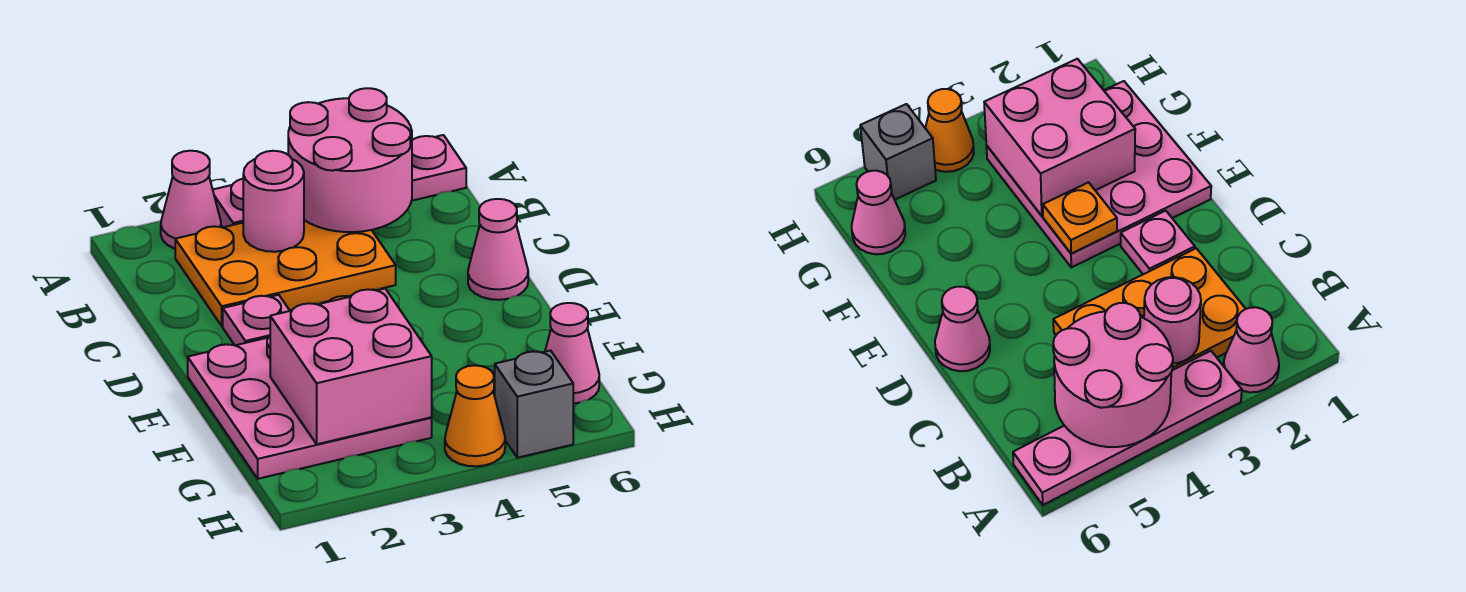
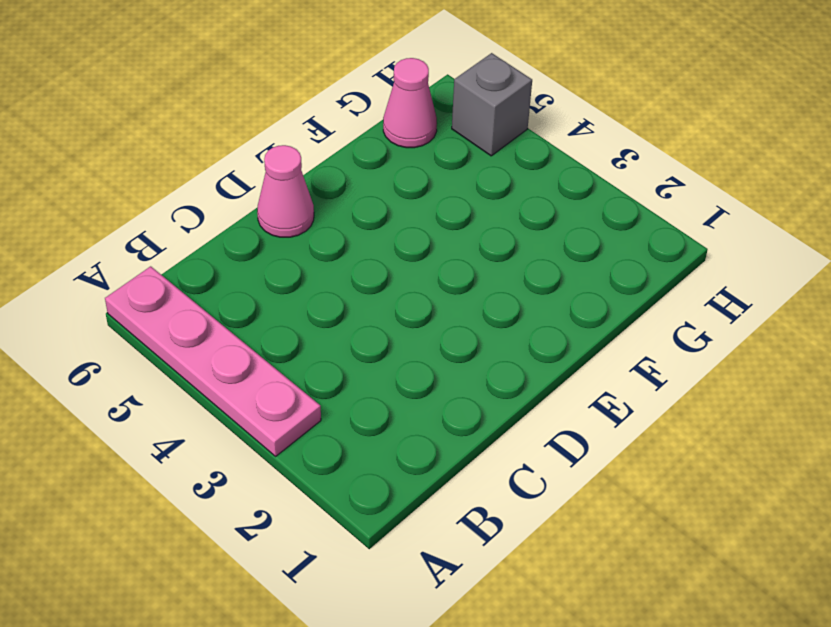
none -> pink 1x1 cone [161,151,221,249]
none -> orange 2x3 plate [175,220,396,326]
none -> pink 1x1 plate [223,295,290,345]

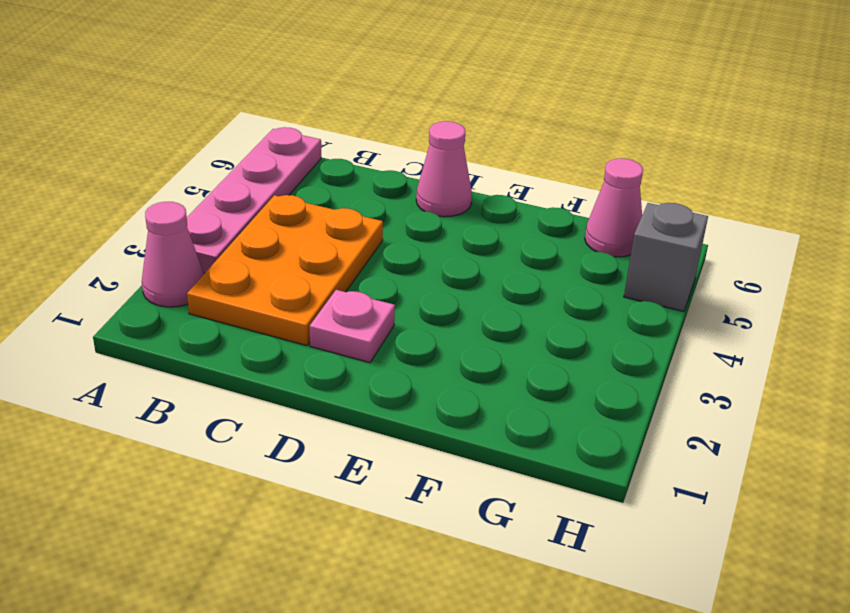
none -> pink 3x3 plate [188,336,432,479]
none -> orange 1x1 cone [445,365,505,466]
none -> pink 2x2 round brick [288,88,412,232]

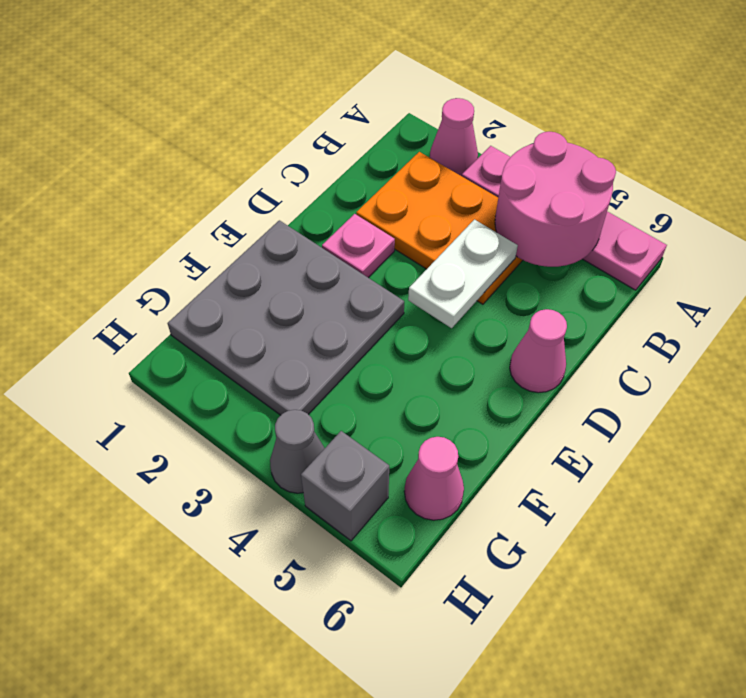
white 1x2 plate [408,220,518,328] -> none
grey 3x3 plate [168,220,404,415] -> pink 3x3 plate [188,336,432,479]
grey 1x1 cone [270,410,325,493] -> orange 1x1 cone [445,365,505,466]
none -> pink 1x1 round brick [243,151,304,252]
none -> orange 1x1 plate [1043,182,1117,254]
none -> pink 2x2 brick [270,289,432,444]

